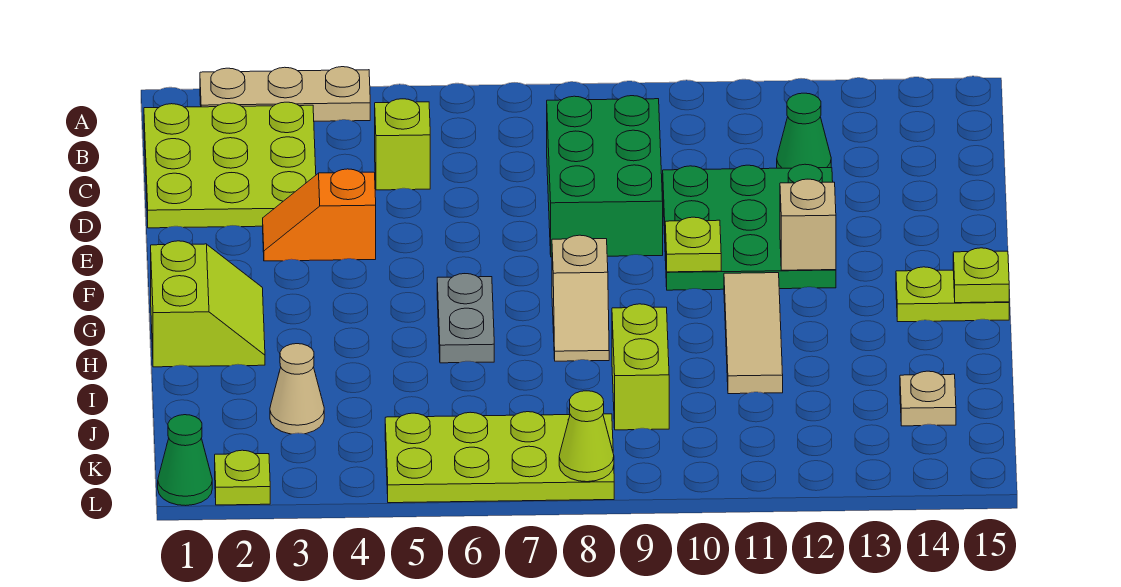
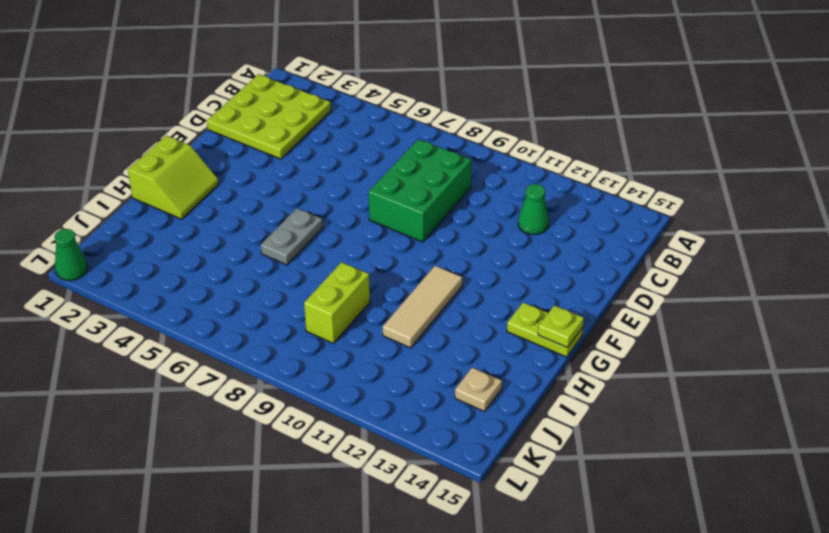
none -> tan 1x3 plate [200,67,370,121]
none -> lime 1x1 brick [375,99,430,190]
none -> green 3x3 plate [663,164,836,290]

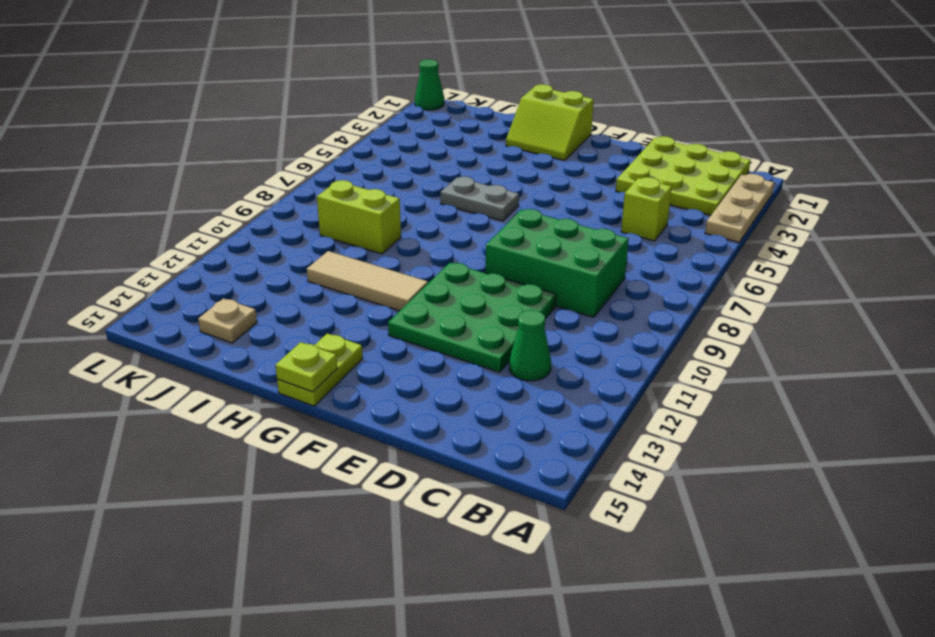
none -> orange 1x2 slope [263,169,376,261]
none -> tan 1x2 slope [552,235,609,361]
none -> tan 1x1 cone [270,344,324,434]

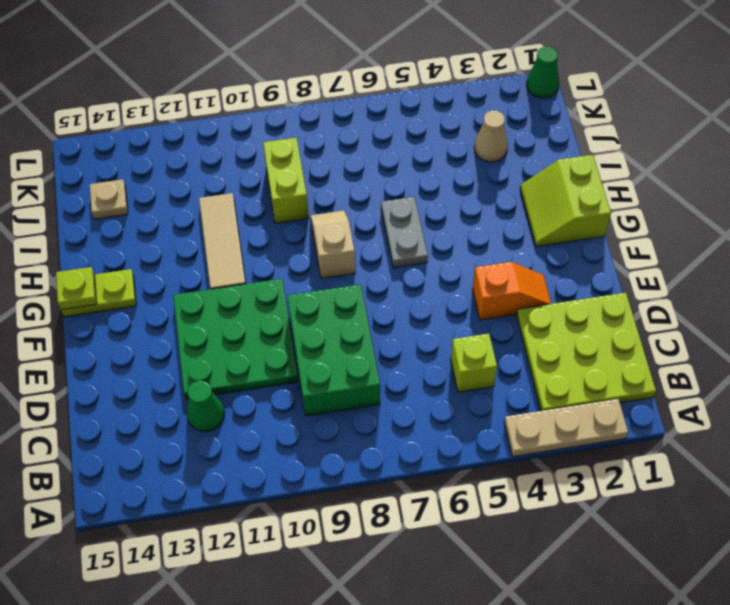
none -> lime 2x4 plate [385,412,614,503]
none -> lime 1x1 plate [215,450,270,505]
none -> lime 1x1 plate [665,217,721,272]

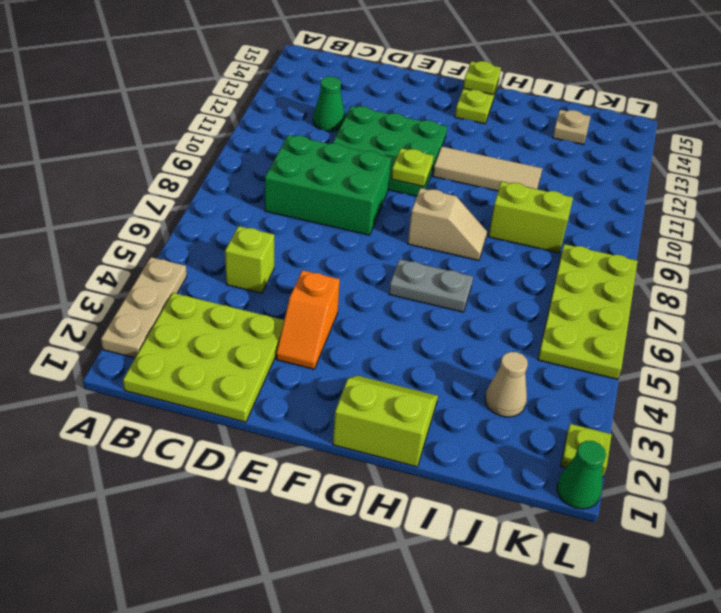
none -> tan 1x1 brick [780,179,836,270]
none -> lime 1x1 cone [559,391,614,482]

